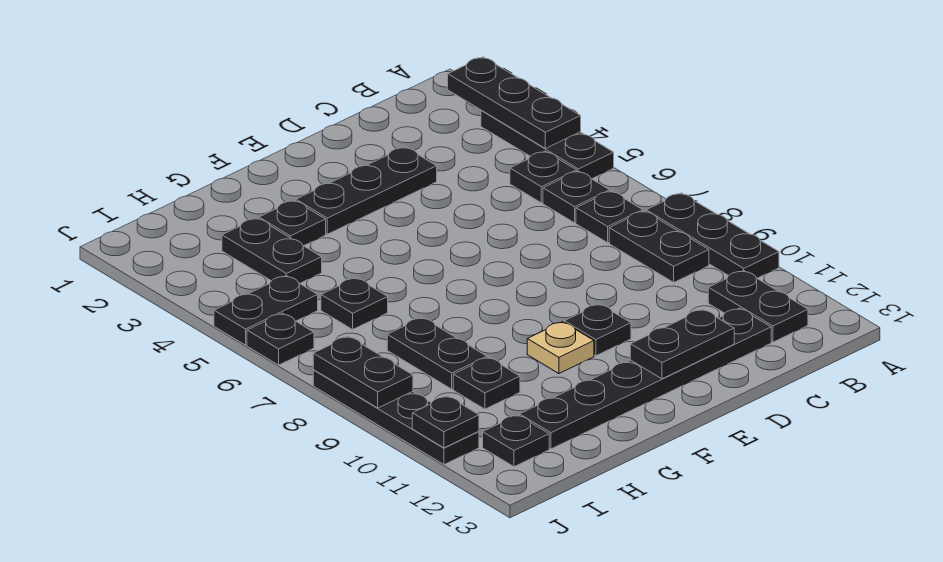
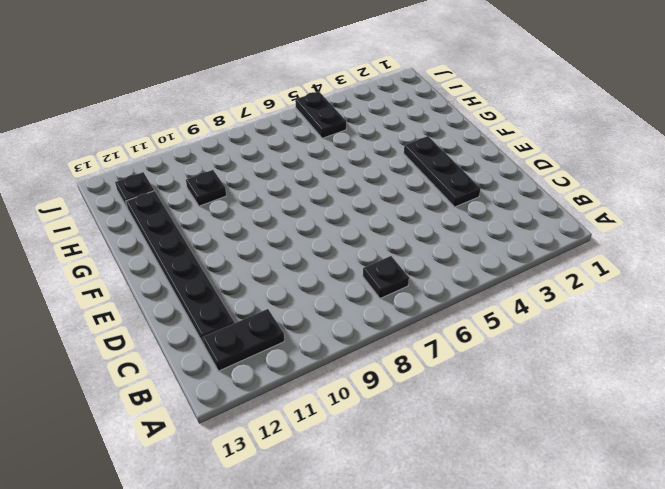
none -> black 1x3 plate [481,110,614,179]
none -> black 1x3 plate [646,193,779,278]
none -> black 1x1 plate [510,151,577,203]

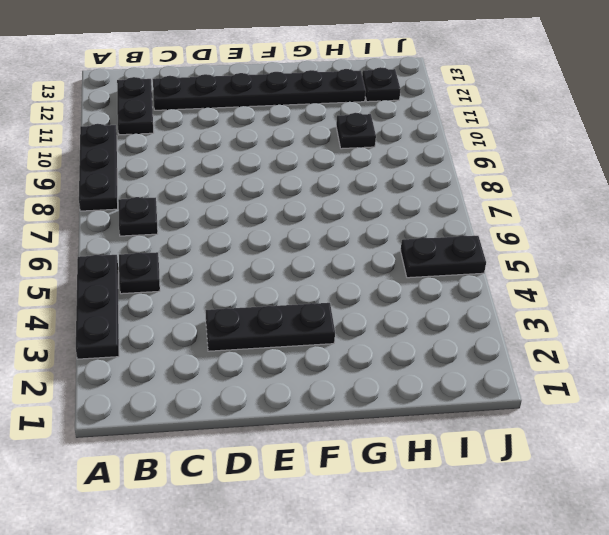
none -> black 1x1 plate [543,171,610,223]
none -> black 1x2 plate [609,211,709,282]
none -> black 1x1 plate [564,304,631,356]

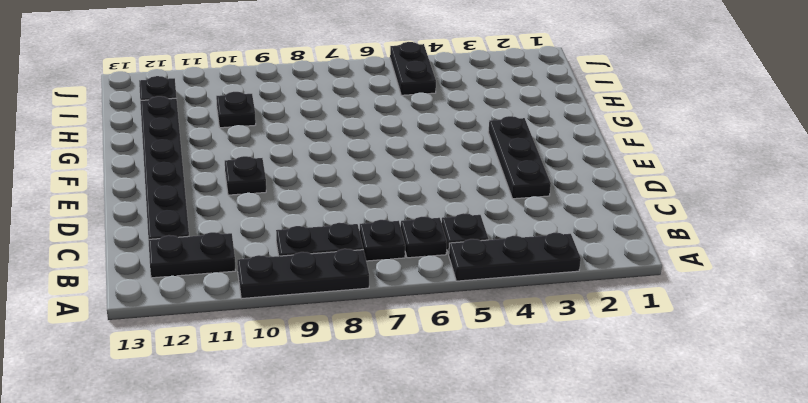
none -> tan 1x1 plate [527,322,594,374]
none -> black 1x1 plate [259,200,326,246]
none -> black 1x2 plate [222,218,322,283]

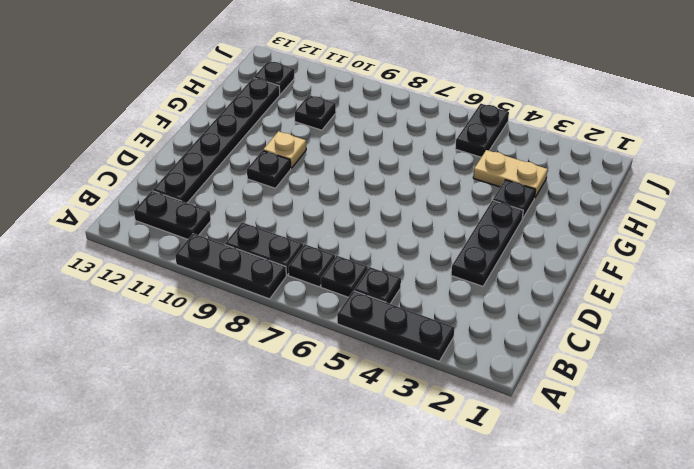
tan 1x2 plate [473,150,548,197] -> black 1x2 plate [222,218,322,283]
none -> black 1x1 plate [321,278,388,329]
none -> black 1x2 plate [387,318,487,389]
none -> black 1x1 plate [247,313,314,365]

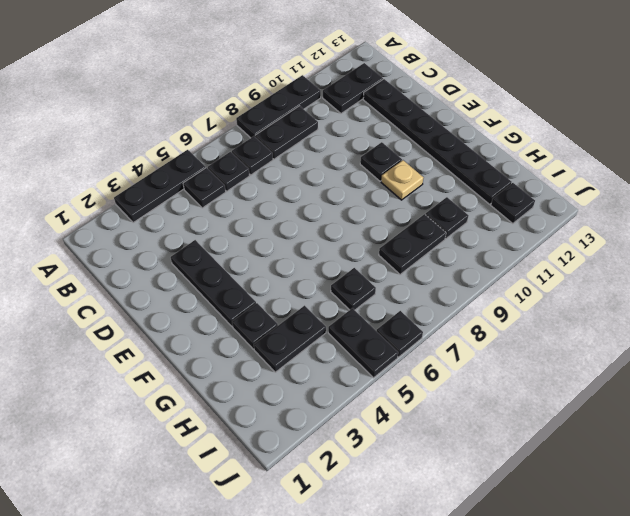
none -> black 1x4 plate [313,370,479,464]
none -> black 1x3 plate [448,57,581,148]
none -> black 1x2 plate [630,309,734,379]

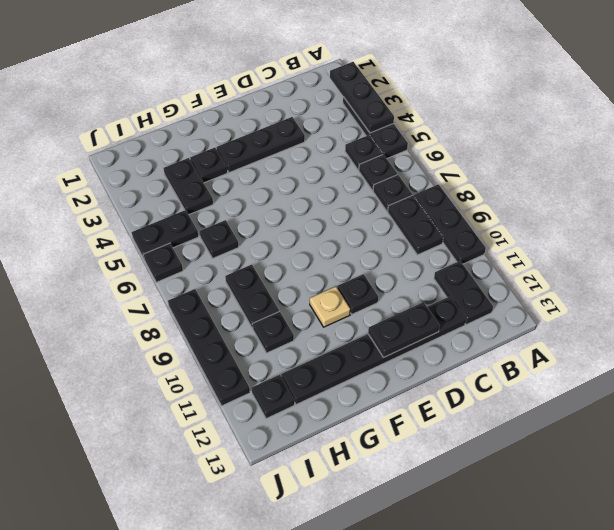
none -> black 1x2 plate [313,336,413,408]
none -> black 1x1 plate [412,396,479,448]

